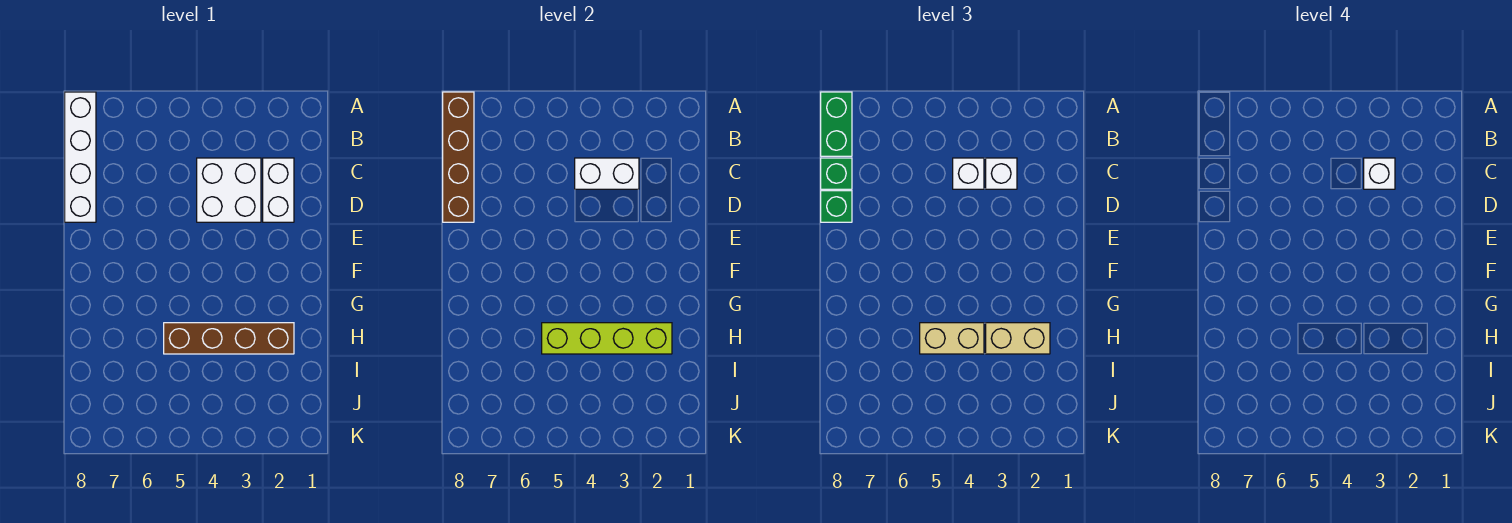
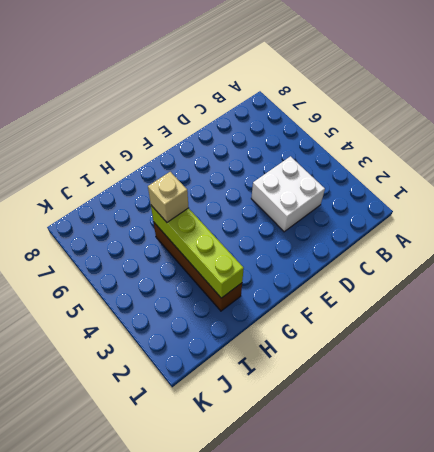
tan 1x1 brick [148,172,189,222] -> tan 1x2 brick [920,323,984,354]
none -> white 1x4 brick [65,92,96,222]
none -> white 1x2 brick [263,158,294,222]
none -> brown 1x4 brick [443,92,474,222]

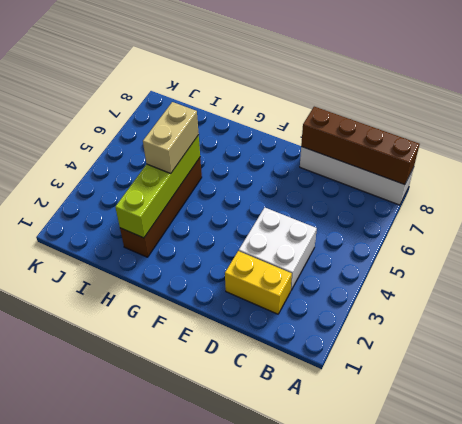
yellow 1x2 brick [225,251,292,314] -> white 1x2 brick [263,158,294,222]
none -> white 1x2 brick [575,158,639,189]
none -> green 1x2 brick [821,92,852,156]
none -> white 1x1 brick [986,158,1017,189]

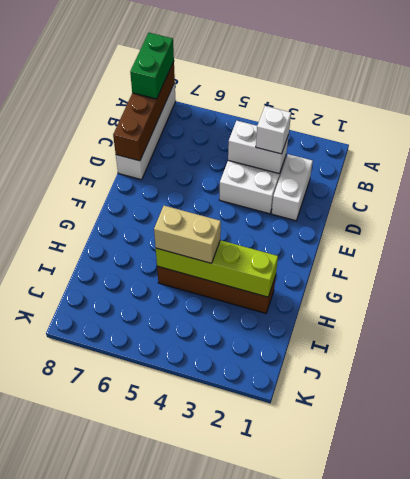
none -> white 1x1 brick [953,158,984,189]
none -> green 1x1 brick [821,158,852,189]
none -> green 1x1 brick [821,191,852,222]

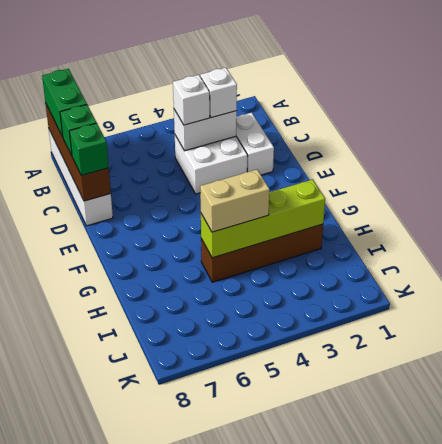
none -> tan 1x2 brick [986,323,1050,354]
none -> white 1x1 brick [1364,158,1395,189]

